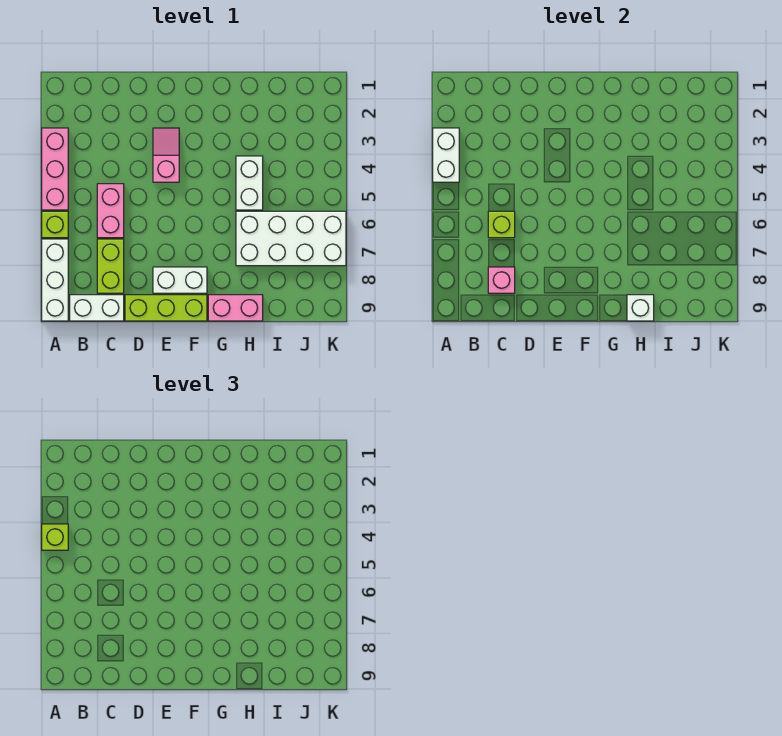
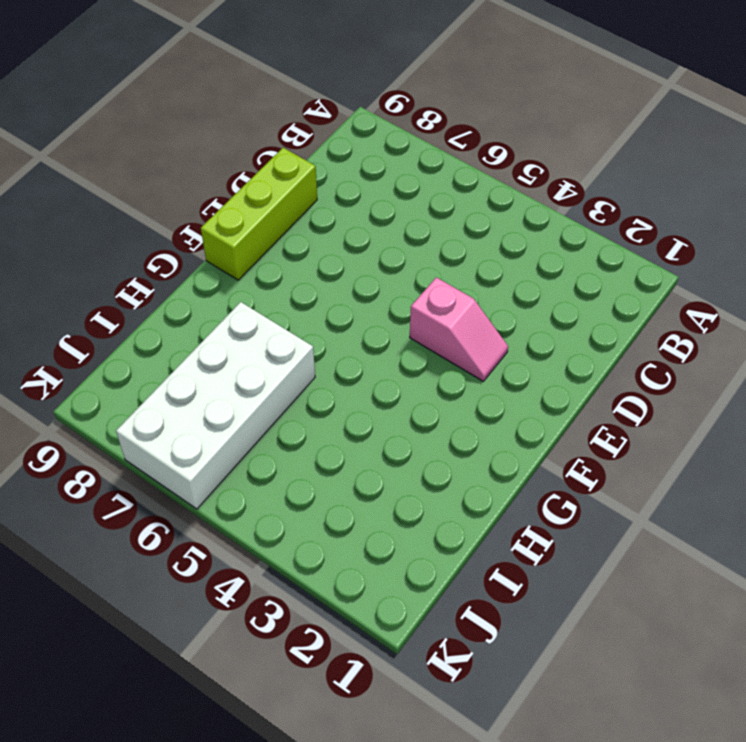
none -> pink 1x3 brick [42,128,68,210]
none -> lime 1x1 brick [42,211,68,238]
none -> white 1x3 brick [42,239,68,321]

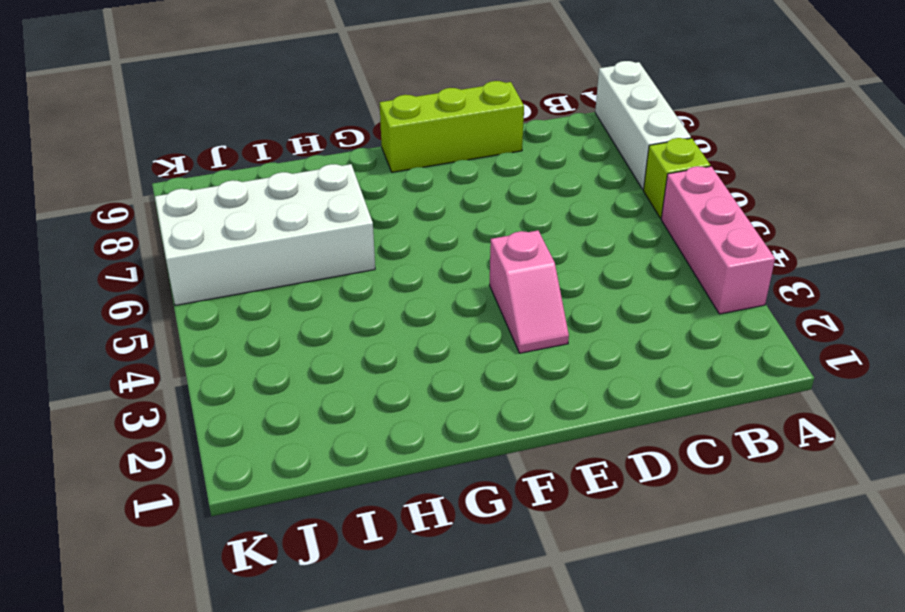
none -> white 1x2 brick [70,295,124,321]
none -> pink 1x2 brick [97,184,124,238]
none -> lime 1x2 brick [97,239,124,293]

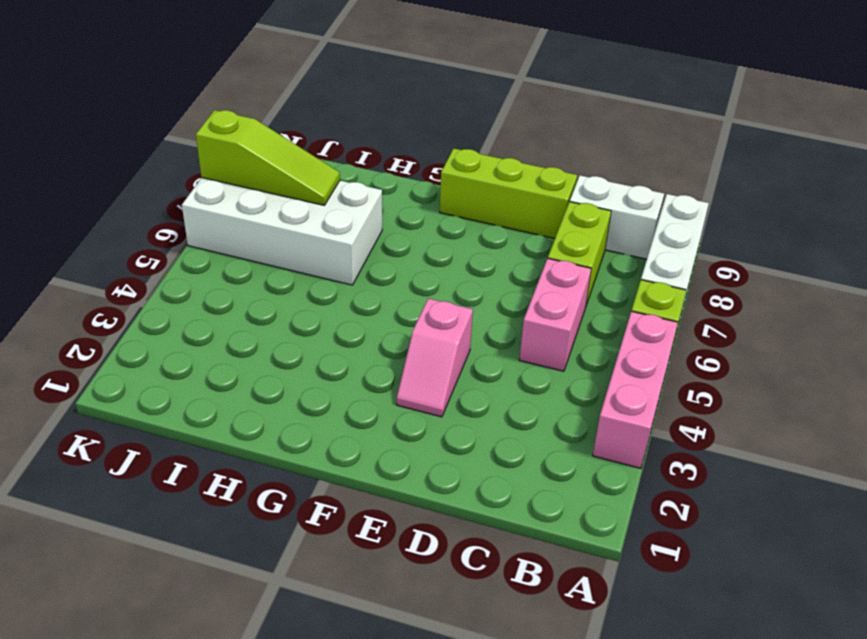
lime 1x3 slope [196,110,340,205] -> none
none -> white 1x2 brick [153,267,207,293]
none -> pink 1x2 brick [208,295,263,321]
none -> white 1x2 brick [236,156,263,210]

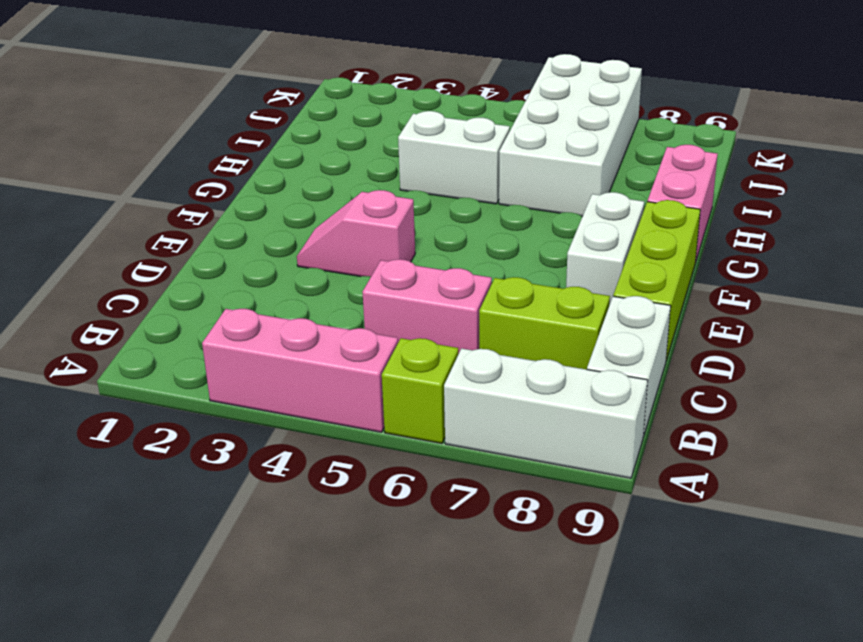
none -> white 1x2 brick [433,128,459,182]
none -> lime 1x1 brick [488,211,515,238]
none -> pink 1x1 brick [488,267,515,293]

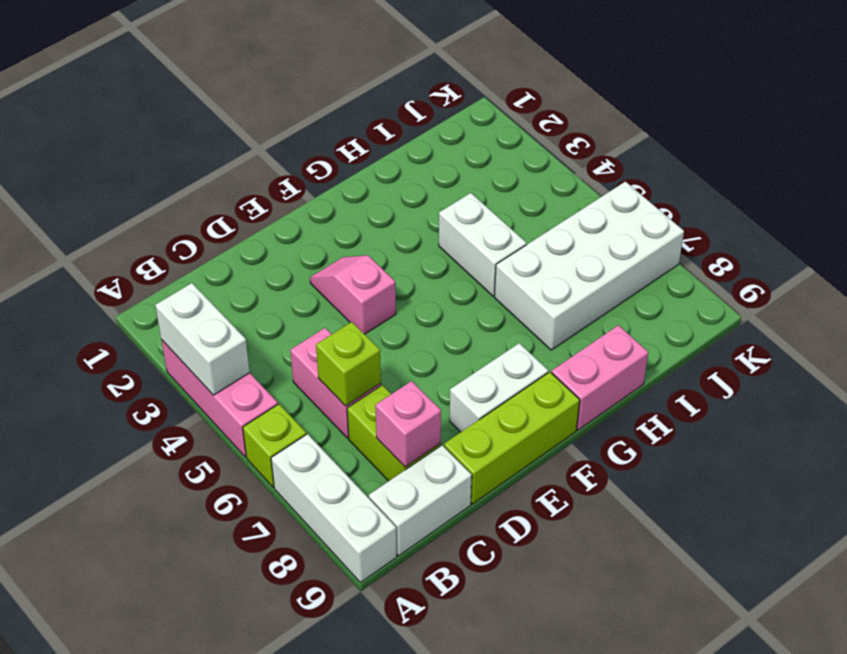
none -> white 1x1 brick [627,295,654,321]
none -> lime 1x1 brick [42,524,68,550]

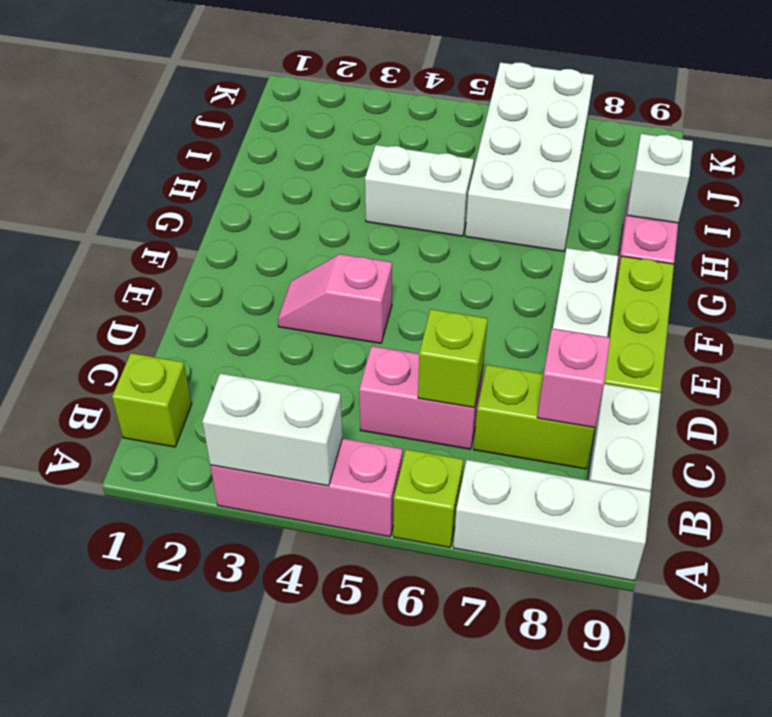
lime 1x1 brick [112,353,192,447] -> lime 1x1 brick moved to [42,524,68,550]

